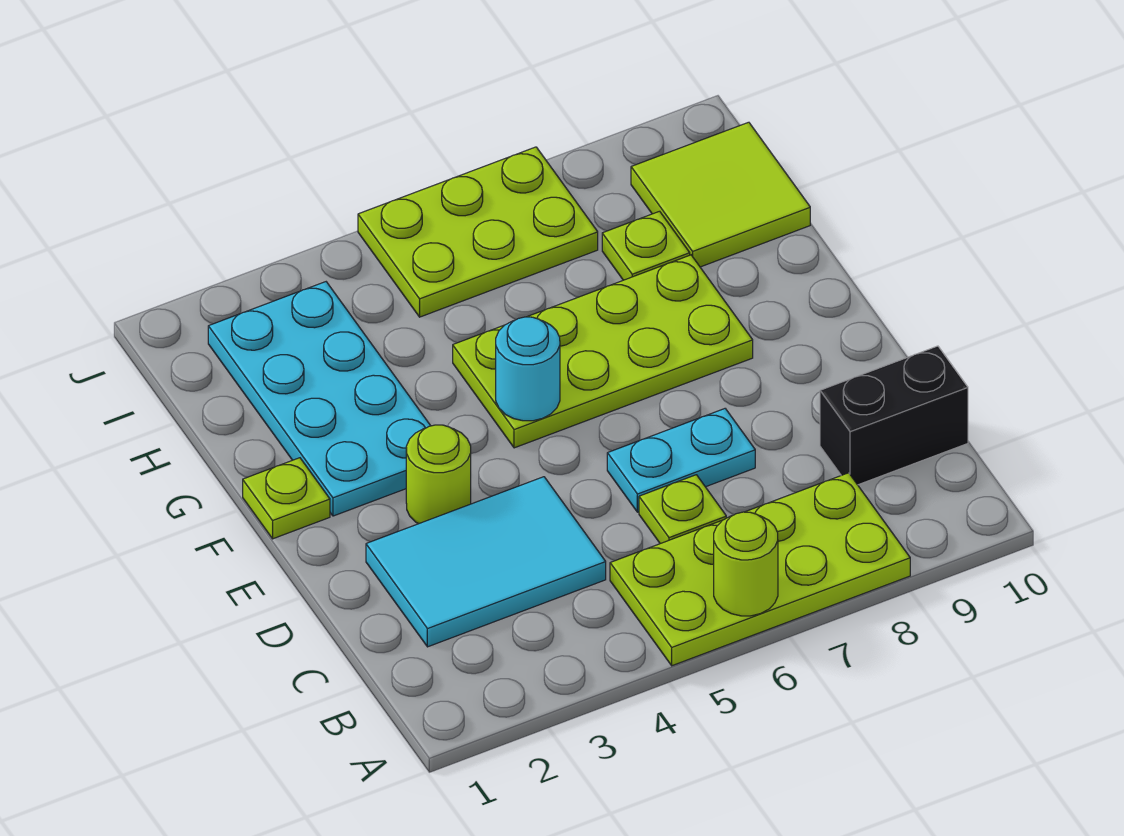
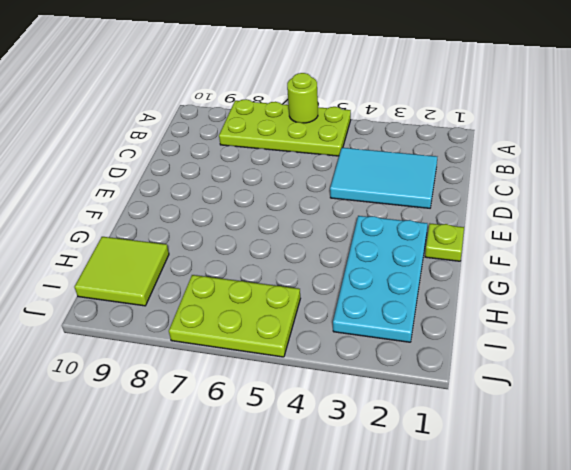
none -> lime 1x1 plate [639,475,726,544]
none -> black 1x2 brick [820,346,968,485]
none -> cyan 1x2 plate [607,409,755,512]

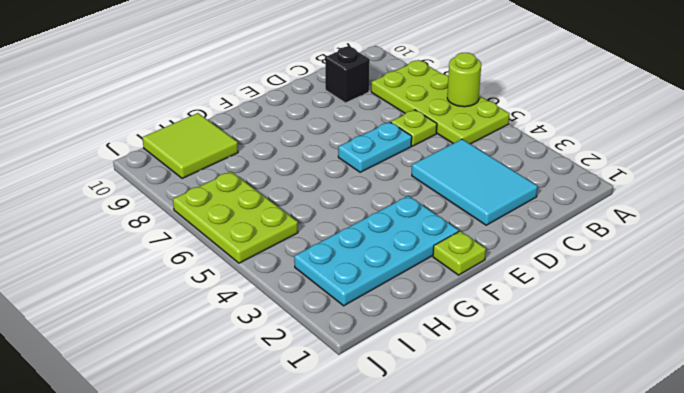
black 1x1 brick [325,47,370,103] -> black 1x2 brick [820,346,968,485]
cyan 1x2 plate [338,122,412,172] -> cyan 1x2 plate turned to [607,409,755,512]
none -> lime 1x1 round brick [406,425,471,524]
none -> lime 2x4 plate [453,255,753,448]
none -> lime 1x1 plate [602,211,690,280]

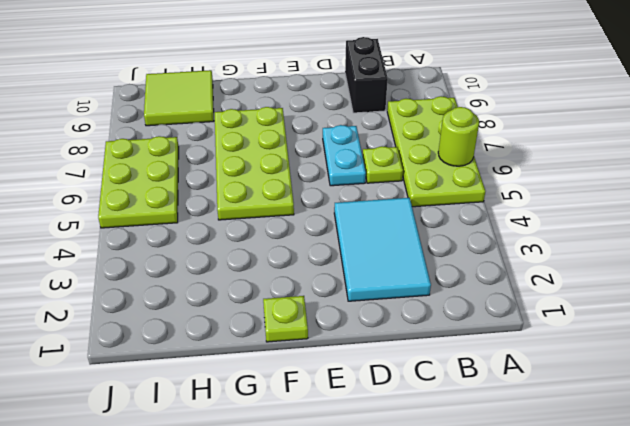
none -> lime 1x1 round brick [406,425,471,524]
none -> cyan 2x4 plate [208,282,430,516]
none -> lime 1x1 plate [602,211,690,280]

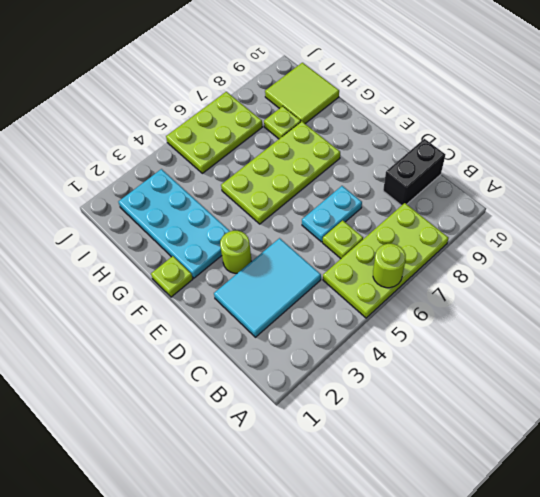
none -> cyan 1x1 round brick [496,317,560,421]

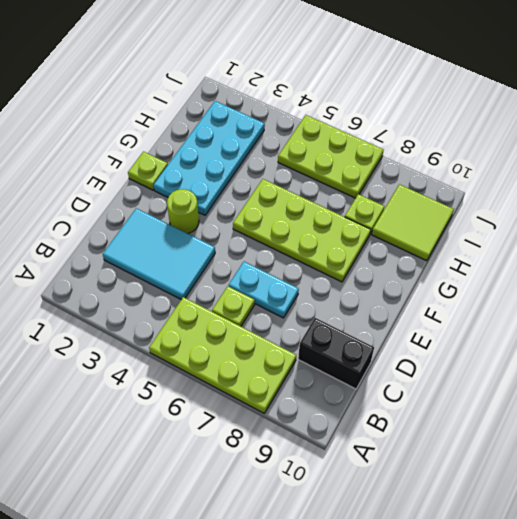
none -> lime 1x1 round brick [714,512,778,616]
none -> cyan 1x1 round brick [496,317,560,421]

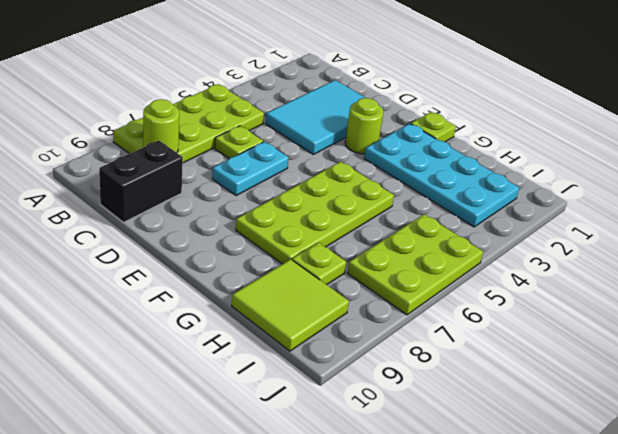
lime 1x1 round brick [143,99,179,153] -> lime 1x1 round brick moved to [714,512,778,616]
none -> cyan 1x1 round brick [496,317,560,421]

